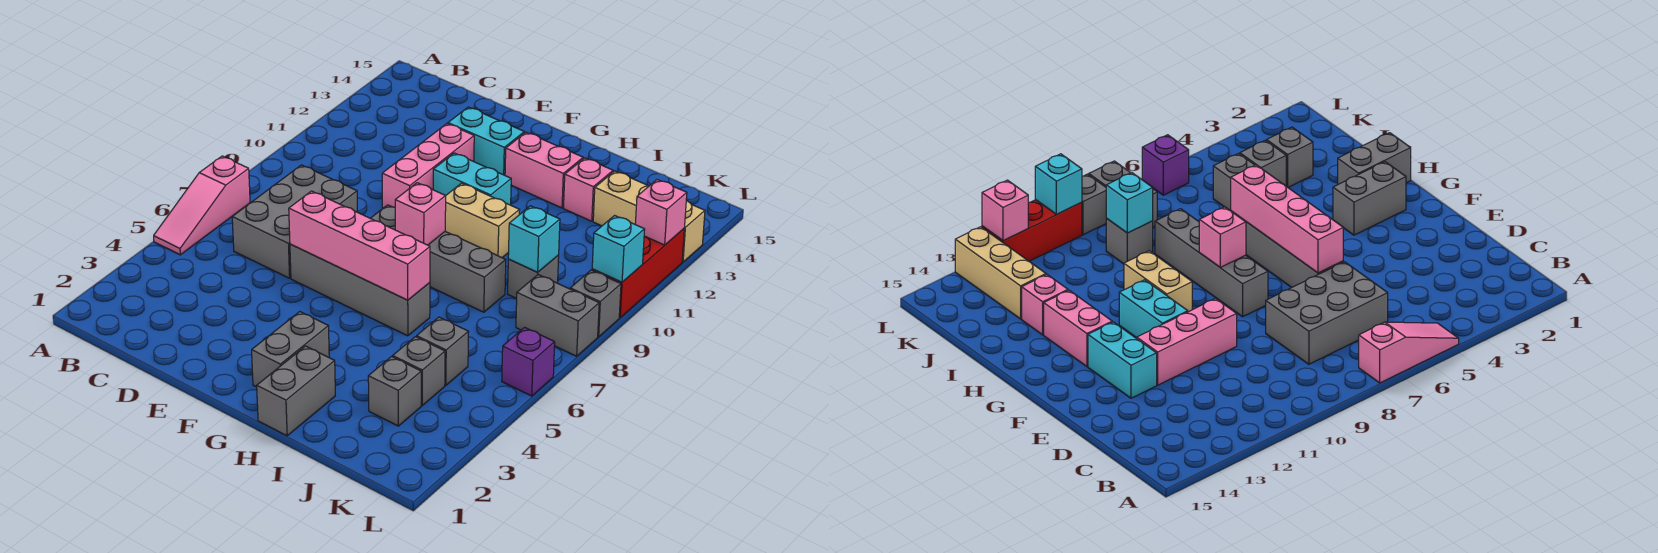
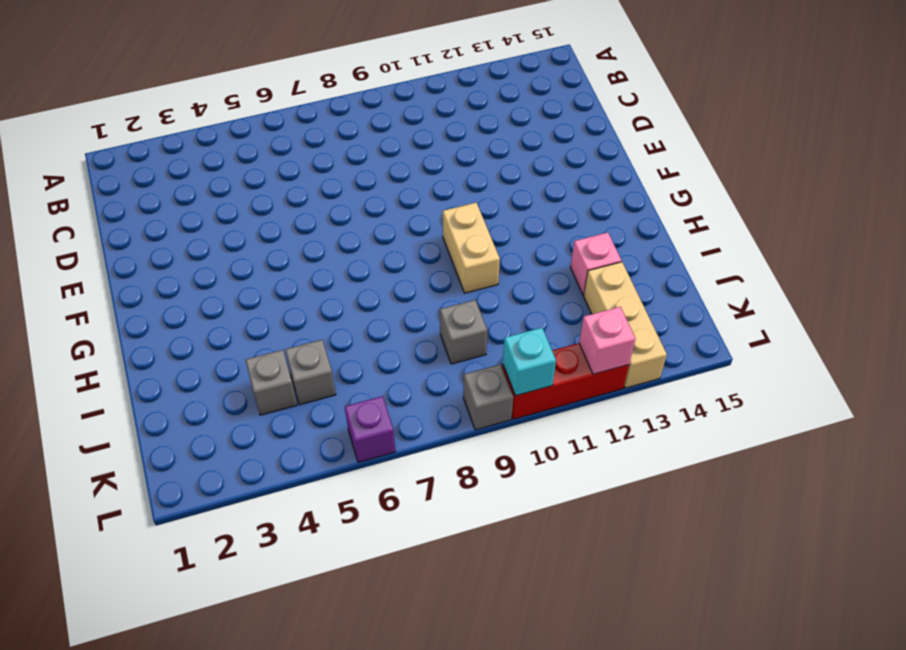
none -> pink 1x3 slope [154,156,250,255]
none -> grey 2x3 brick [232,165,357,278]
none -> grey 1x4 brick [290,244,430,336]

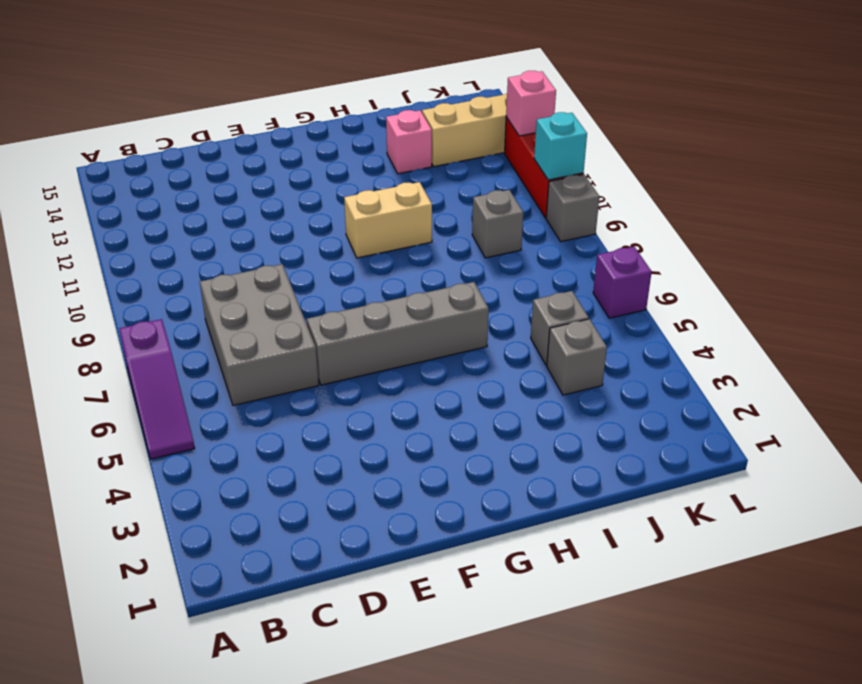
purple 1x3 slope [119,319,195,459] -> pink 1x3 slope [154,156,250,255]
none -> pink 1x3 brick [382,124,474,208]
none -> cyan 1x2 brick [448,107,524,175]
none -> grey 1x4 brick [371,205,506,312]

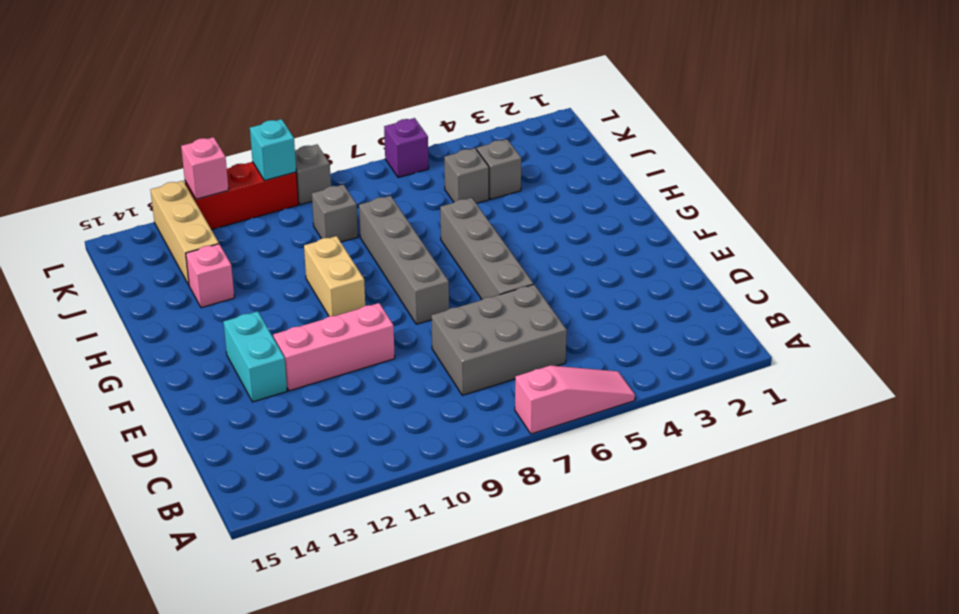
none -> cyan 1x2 brick [433,153,511,205]
none -> grey 1x2 brick [252,312,329,387]
none -> pink 1x2 brick [505,132,583,208]

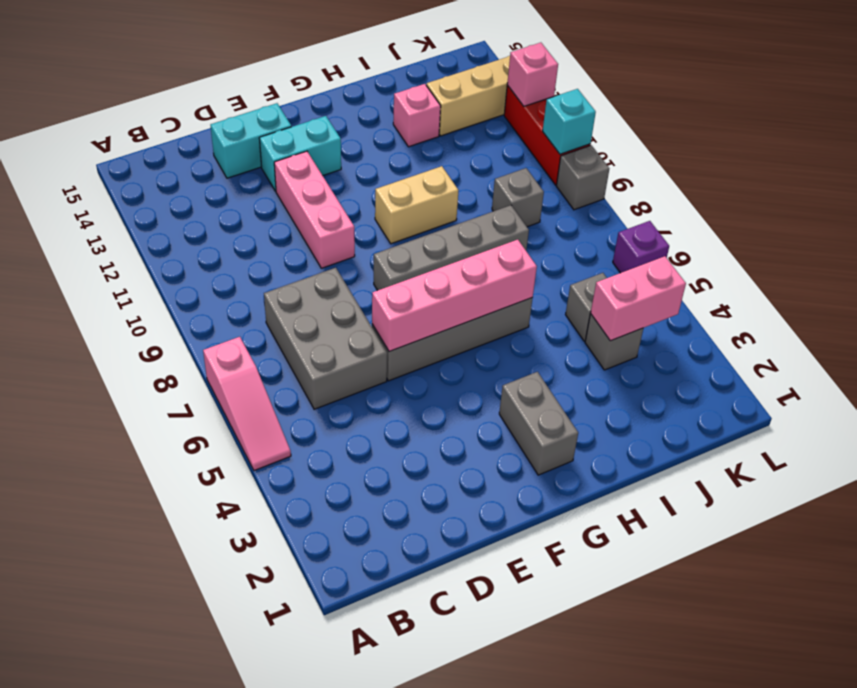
cyan 1x2 brick [211,103,291,178] -> cyan 1x2 brick moved to [433,153,511,205]
pink 1x2 brick [591,256,686,341] -> pink 1x2 brick moved to [505,132,583,208]
none -> grey 1x2 brick [257,346,335,436]
none -> grey 1x1 brick [368,357,421,426]
none -> grey 1x2 brick [516,275,599,356]

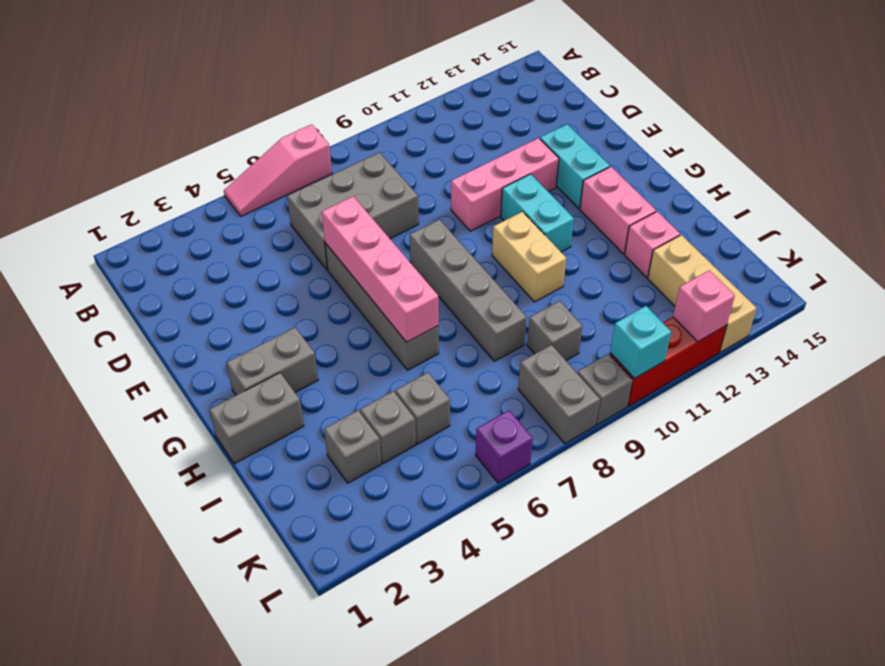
none -> pink 1x1 brick [395,183,446,245]
none -> cyan 1x1 brick [508,206,560,272]

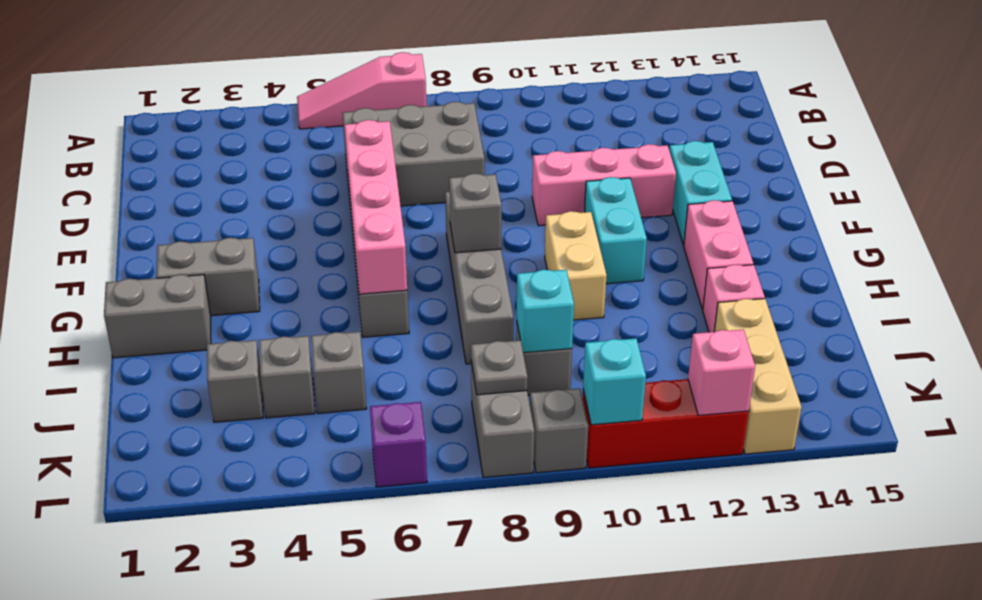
grey 1x1 brick [449,173,502,253] -> pink 1x1 brick [395,183,446,245]
grey 1x1 plate [471,340,528,395] -> none

